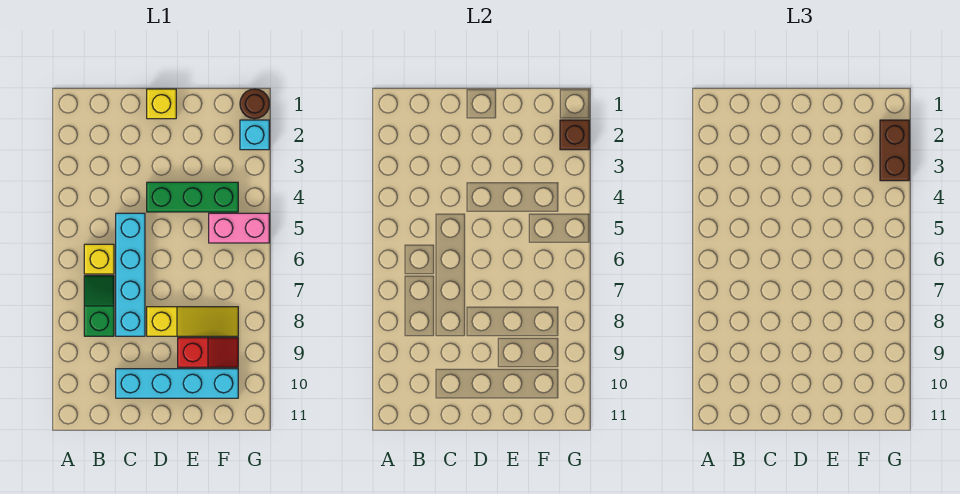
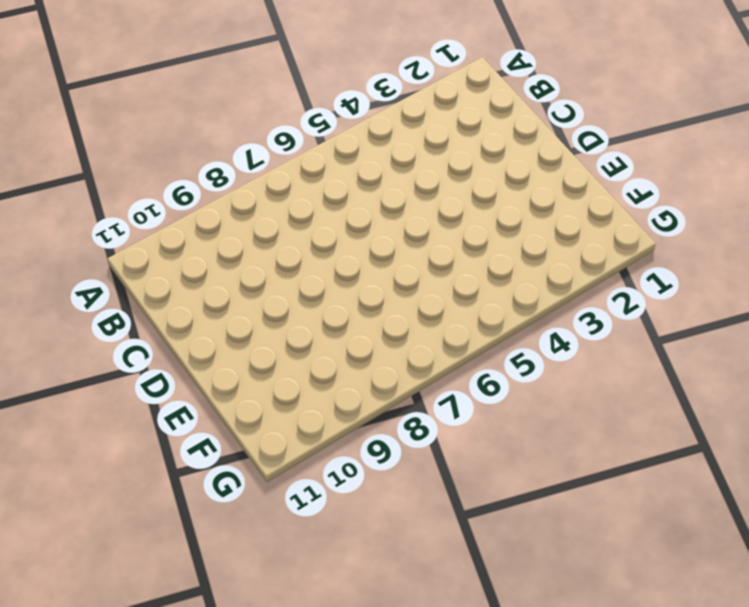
none -> yellow 1x1 brick [84,244,114,274]
none -> green 1x2 slope [84,276,114,336]
none -> cyan 1x4 brick [116,213,145,336]

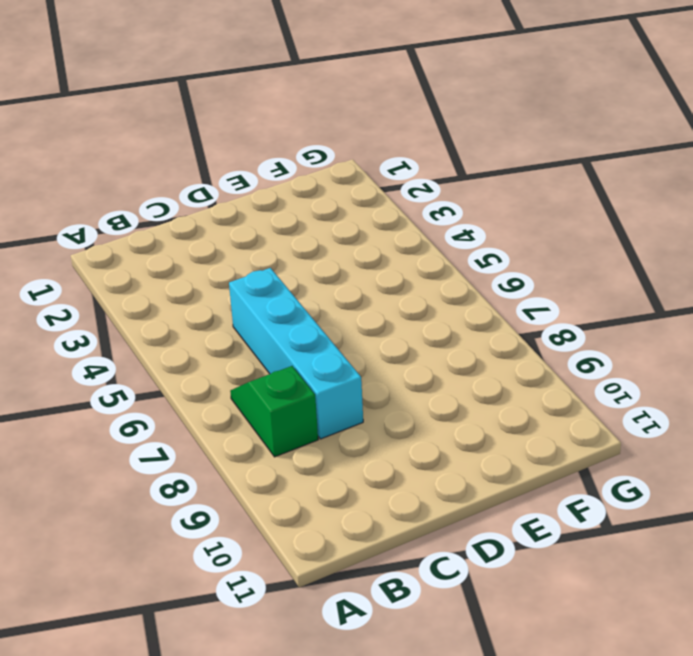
none -> yellow 1x1 brick [84,244,114,274]
none -> cyan 1x4 brick [116,369,238,398]
none -> yellow 1x1 brick [147,89,176,119]

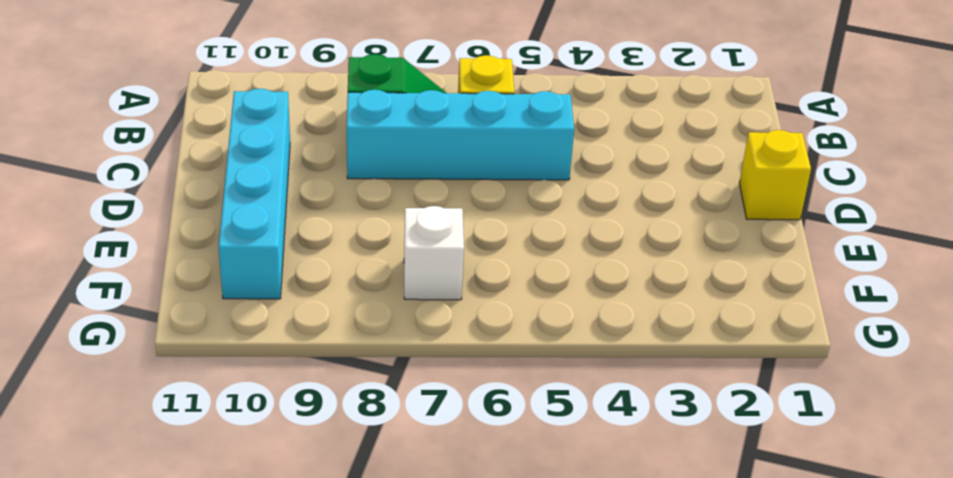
white 1x1 brick [404,206,464,300] -> none
none -> green 1x3 brick [147,182,238,212]
none -> yellow 1x3 slope [147,307,238,336]
none -> red 1x2 slope [178,338,238,367]

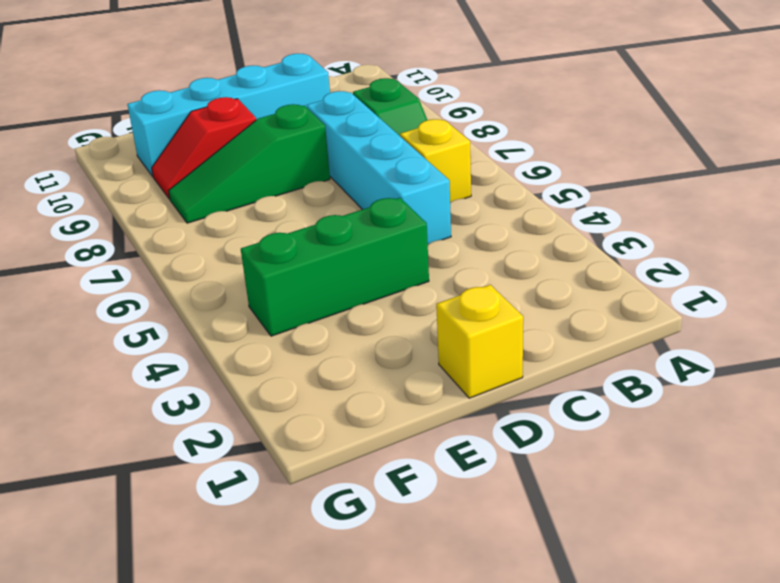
green 1x3 slope [169,104,330,223] -> yellow 1x3 slope [147,307,238,336]
none -> pink 1x2 brick [209,213,269,243]
none -> brown 1x1 round brick [240,89,269,119]
none -> cyan 1x1 brick [240,120,269,150]

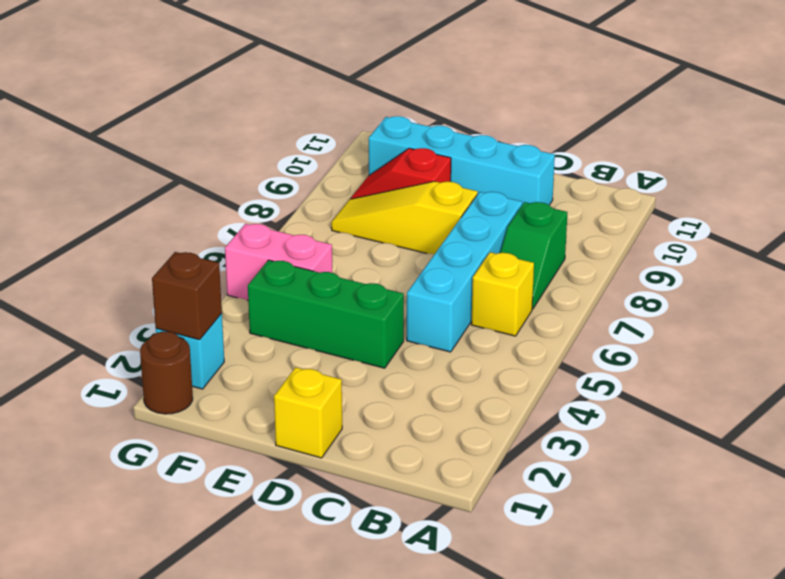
none -> brown 1x2 brick [880,120,909,181]

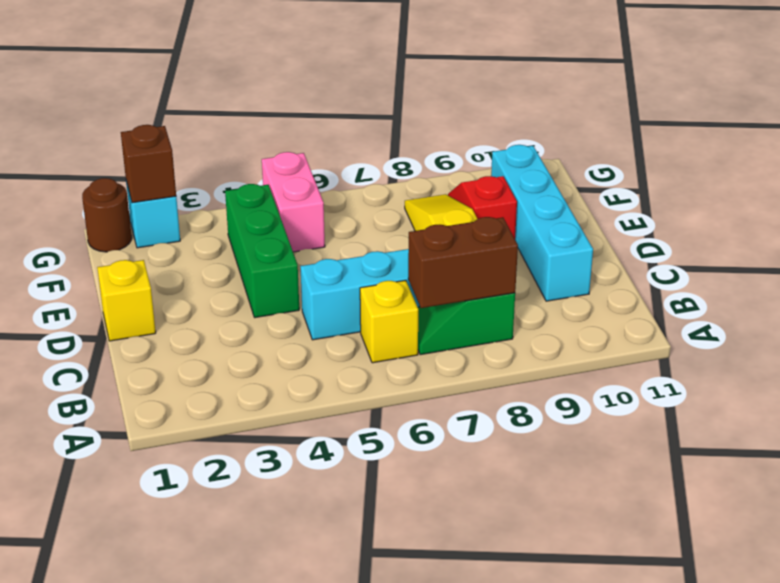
brown 1x2 brick [408,217,518,308] -> brown 1x2 brick moved to [880,120,909,181]

